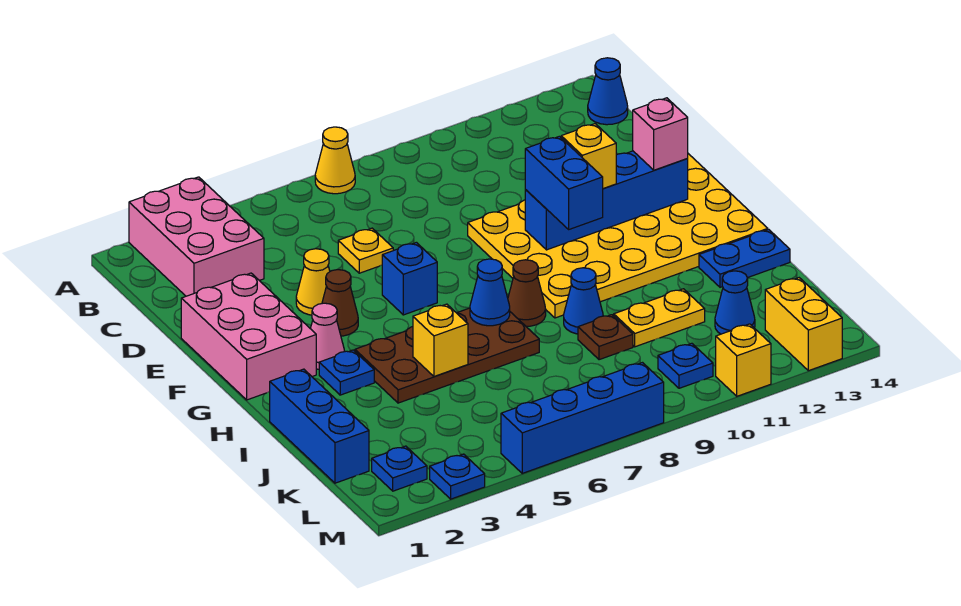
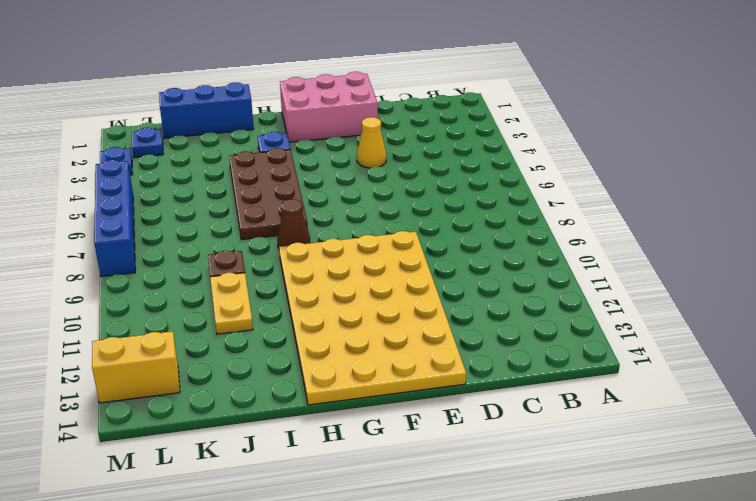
none -> pink 2x3 brick [129,177,264,296]
none -> yellow 1x1 cone [315,127,355,194]
none -> blue 1x1 cone [588,58,628,125]
none -> yellow 1x1 plate [338,228,393,273]

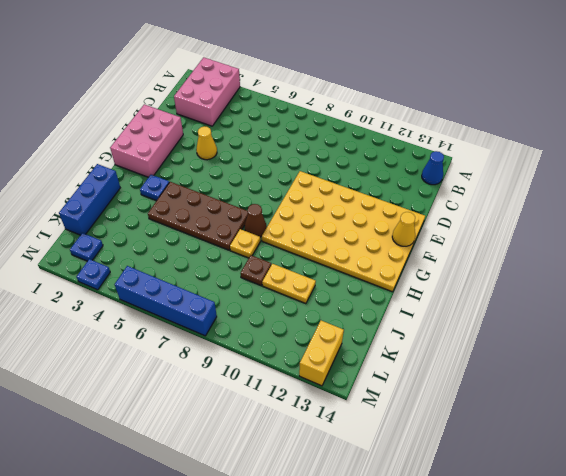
yellow 1x1 cone [392,212,415,246] -> yellow 1x1 cone moved to [315,127,355,194]
yellow 1x1 plate [230,229,260,258] -> yellow 1x1 plate moved to [338,228,393,273]
none -> brown 1x1 cone [322,270,358,336]
none -> blue 1x1 brick [382,242,437,315]
none -> pink 1x1 cone [310,303,345,369]
none -> blue 1x1 cone [564,268,603,334]

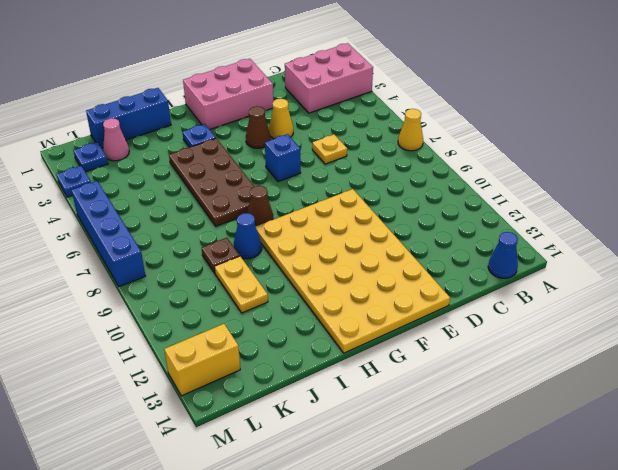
pink 1x1 cone [103,118,129,161] -> pink 1x1 cone moved to [310,303,345,369]
none -> blue 1x2 plate [699,230,790,287]
none -> blue 1x1 cone [715,271,755,334]
none -> blue 1x1 plate [658,343,713,388]
none -> yellow 1x1 brick [716,324,771,396]

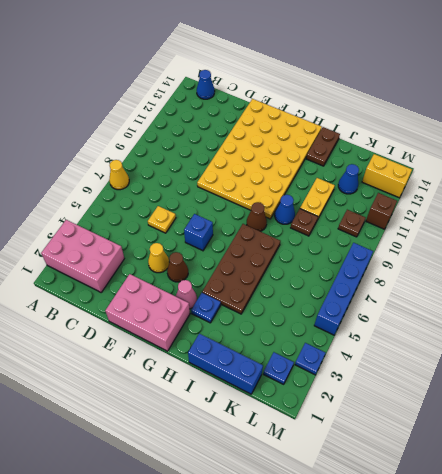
brown 1x2 plate [306,127,340,166] -> blue 1x2 plate [699,230,790,287]
brown 1x1 plate [338,210,366,237] -> blue 1x1 plate [658,343,713,388]
brown 1x1 brick [366,193,397,229] -> yellow 1x1 brick [716,324,771,396]
none -> blue 1x4 brick [525,151,688,250]
none -> blue 1x1 cone [470,259,510,326]
none -> yellow 1x1 brick [413,304,468,376]
none -> blue 1x2 brick [525,136,603,229]

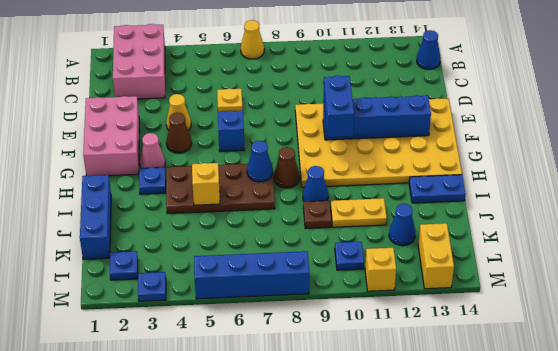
none -> yellow 1x1 brick [561,124,616,188]
none -> pink 1x1 brick [633,98,688,170]

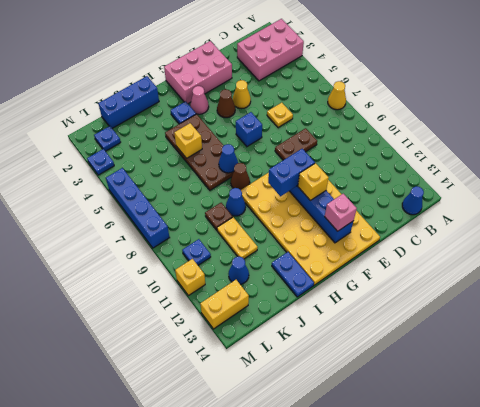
brown 1x2 plate [275,128,317,160] -> none

